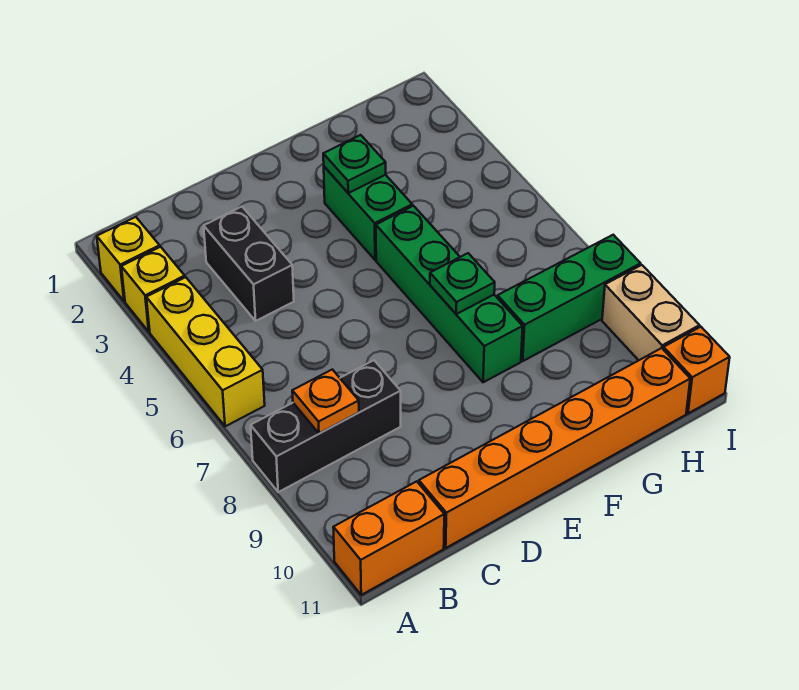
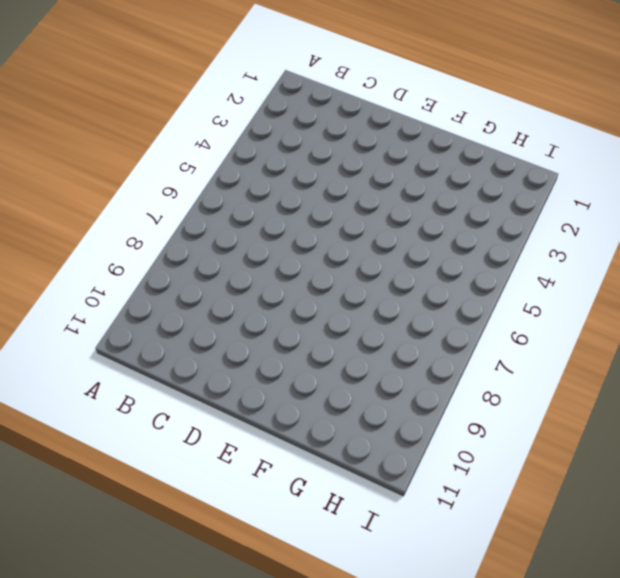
none -> yellow 1x1 brick [97,217,160,301]
none -> yellow 1x1 brick [121,247,185,332]
none -> yellow 1x3 brick [146,277,265,426]

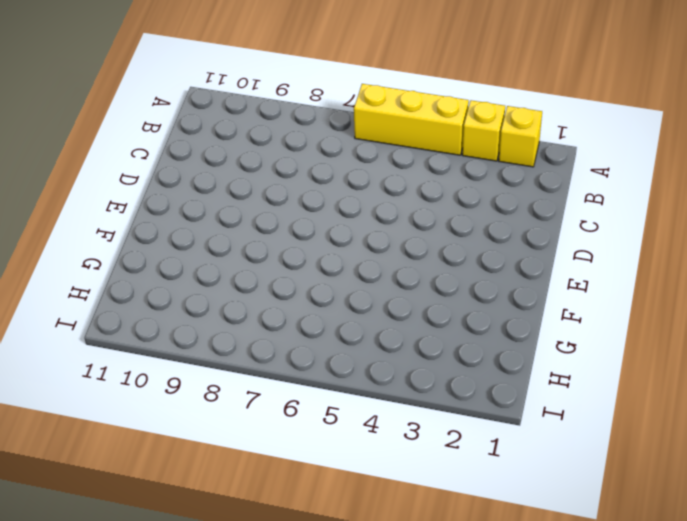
none -> black 1x3 brick [251,360,401,492]
none -> orange 1x2 brick [333,481,444,595]
none -> black 1x2 brick [204,207,294,321]

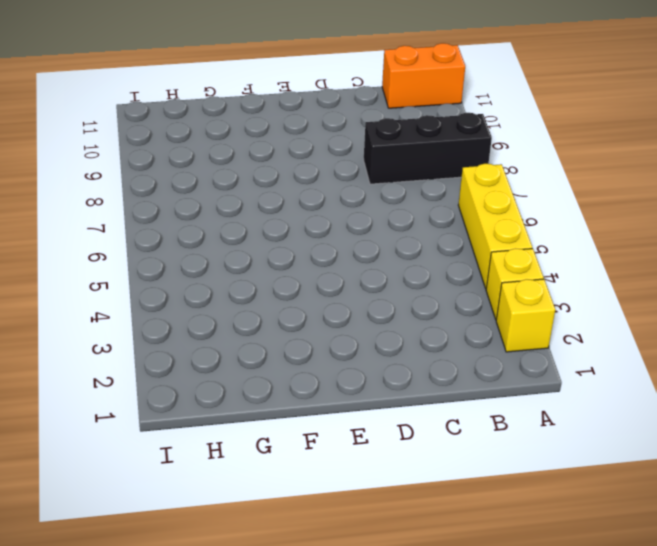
none -> black 1x2 brick [204,207,294,321]
none -> orange 1x6 brick [419,348,690,548]
none -> green 1x2 brick [324,167,412,260]

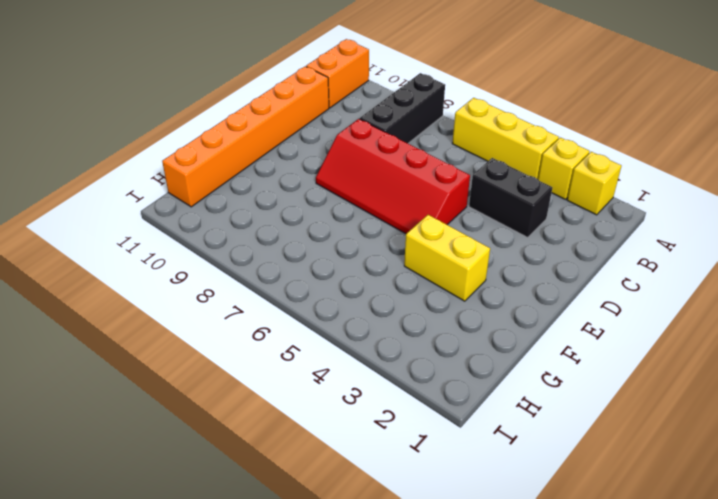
red 2x4 slope [316,119,470,234] -> none
yellow 1x2 brick [404,215,490,301] -> green 1x2 brick [324,167,412,260]
none -> green 1x4 brick [376,206,523,382]
none -> green 1x3 brick [498,235,641,361]
none -> tan 1x2 brick [602,265,700,360]

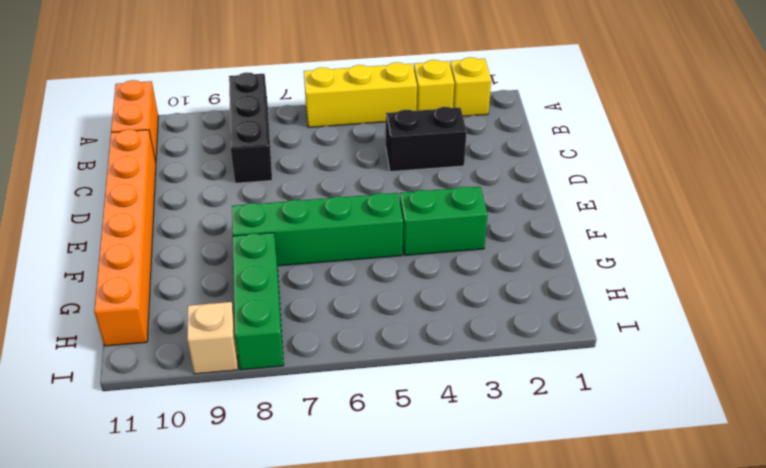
tan 1x1 brick [187,302,238,374] -> tan 1x2 brick [602,265,700,360]
none -> orange 1x1 brick [663,327,730,413]
none -> orange 1x1 plate [292,369,359,434]
none -> green 1x1 plate [323,135,386,193]

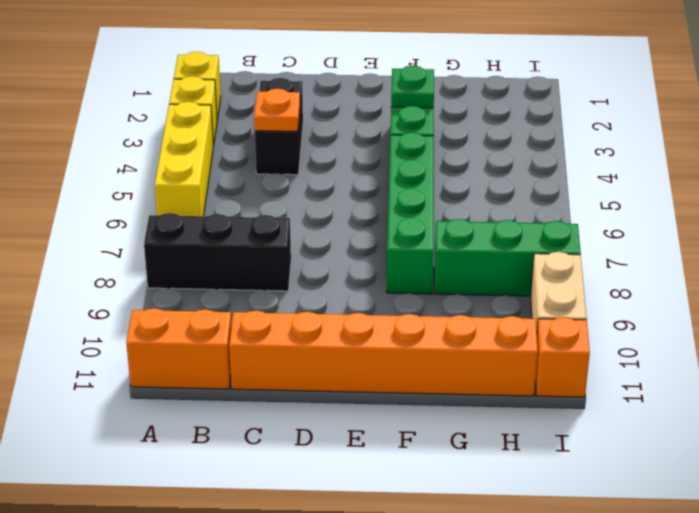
orange 1x1 plate [254,89,300,131] -> orange 1x1 plate moved to [292,369,359,434]
none -> green 1x1 plate [430,253,495,314]

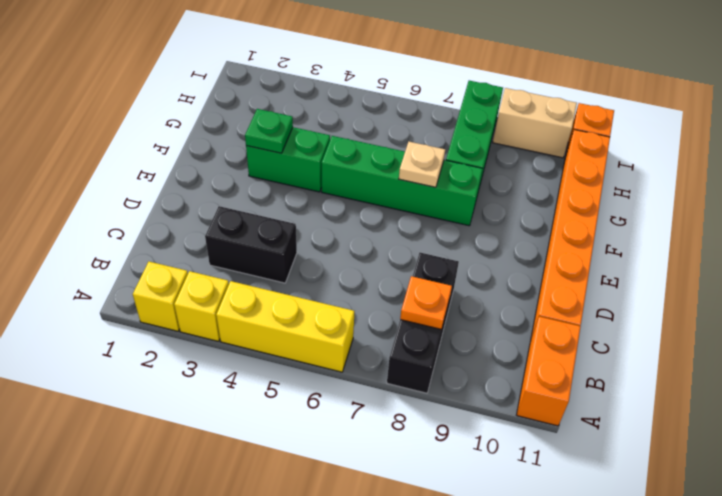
tan 1x1 plate [399,142,445,187] -> green 1x1 plate [430,253,495,314]

